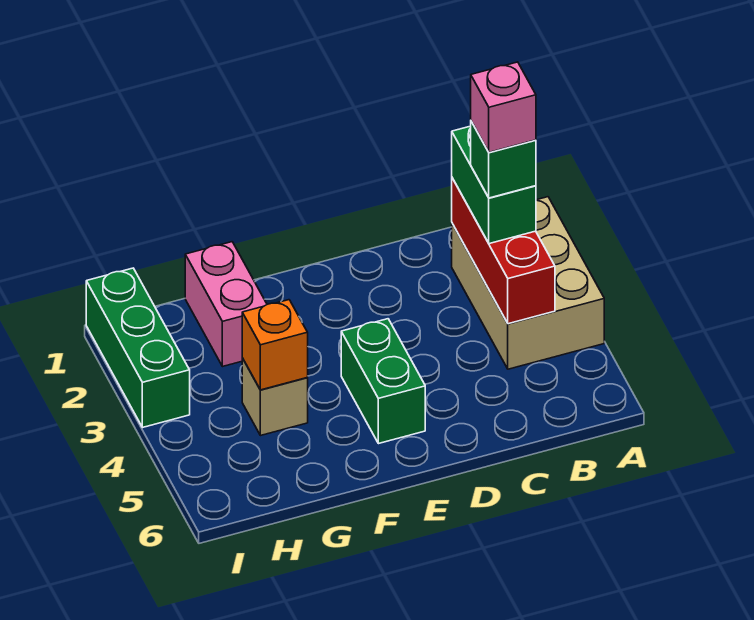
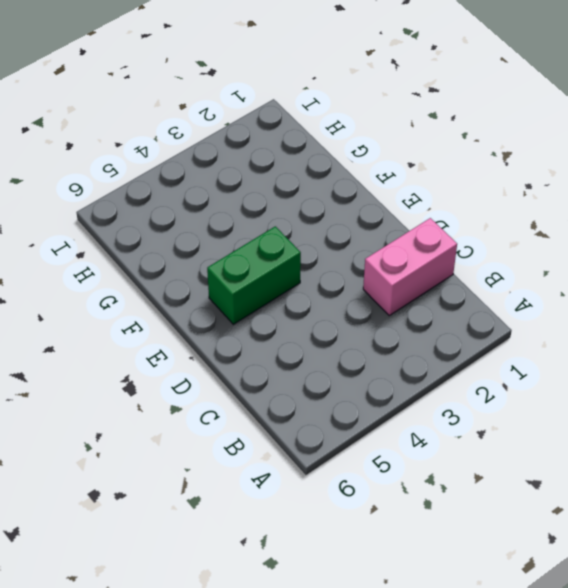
pink 1x2 brick [363,218,457,315] -> pink 1x2 brick moved to [185,242,267,367]
none -> tan 2x3 brick [452,197,604,369]
none -> tan 1x1 brick [242,358,308,436]

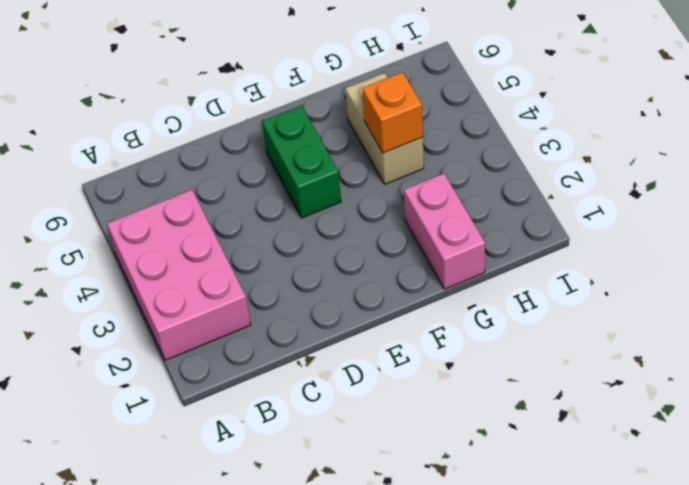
pink 2x3 brick [107,190,251,360] -> tan 2x3 brick [452,197,604,369]
tan 1x2 brick [345,73,424,184] -> tan 1x1 brick [242,358,308,436]
none -> green 1x3 brick [86,268,190,427]
none -> red 1x3 brick [452,178,555,324]

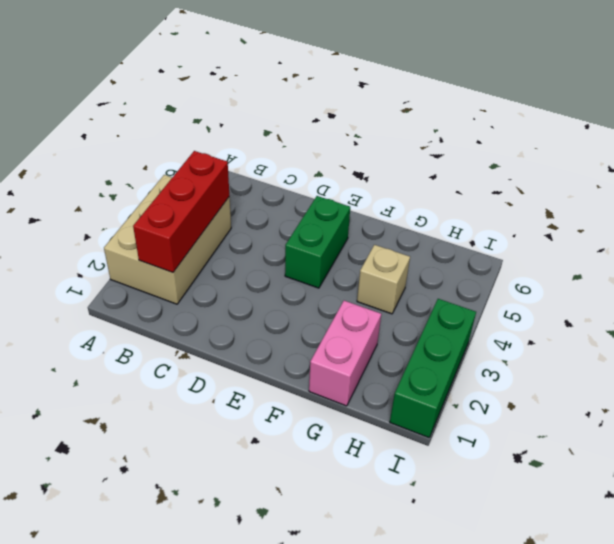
none -> orange 1x1 brick [242,300,308,390]
none -> green 1x2 brick [452,126,536,244]

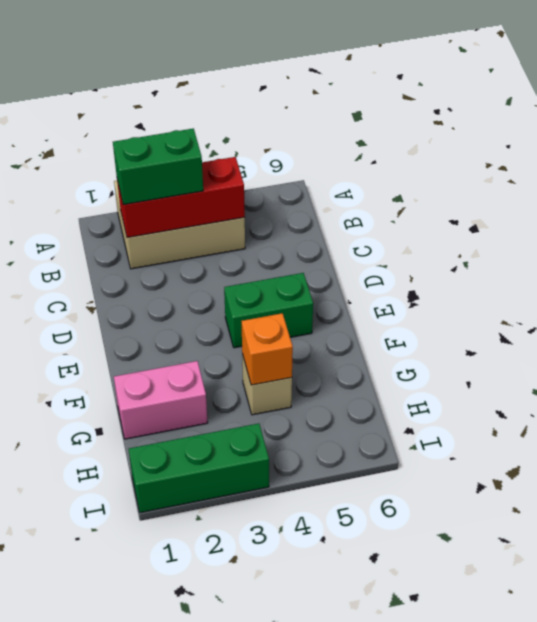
none -> green 1x1 brick [471,121,536,198]
none -> pink 1x1 brick [471,62,536,152]

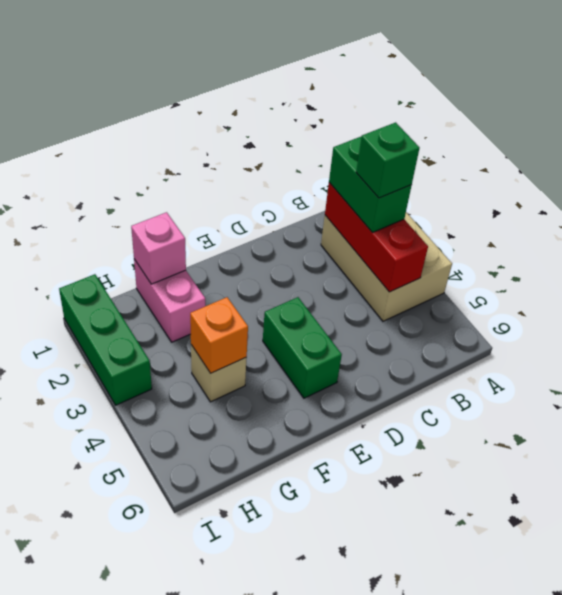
pink 1x1 brick [131,212,186,284] -> pink 1x1 brick moved to [471,62,536,152]

